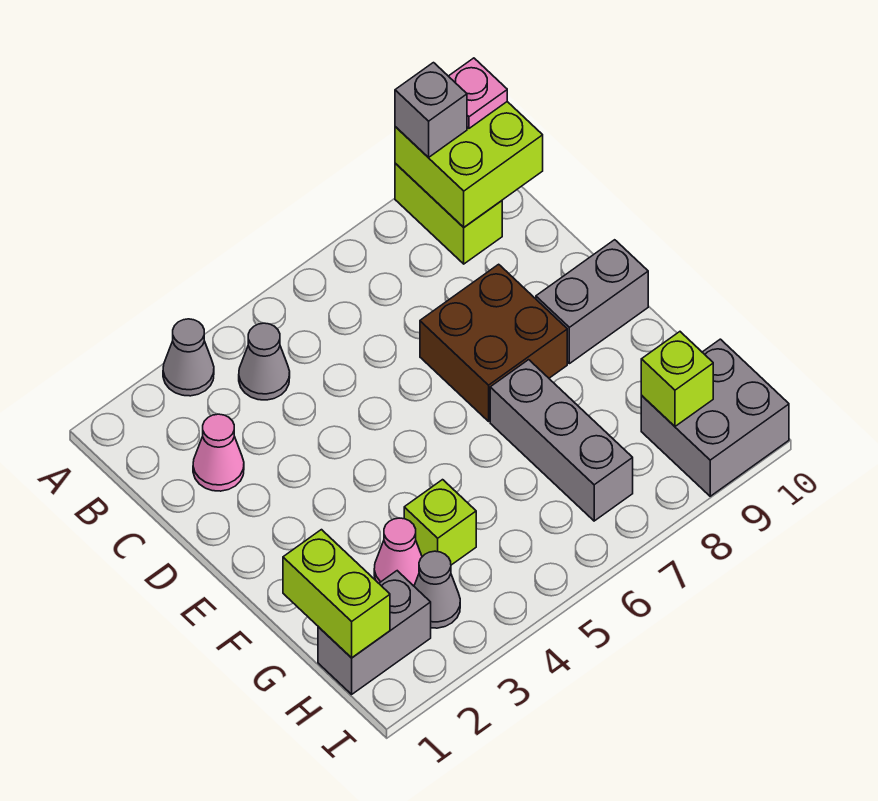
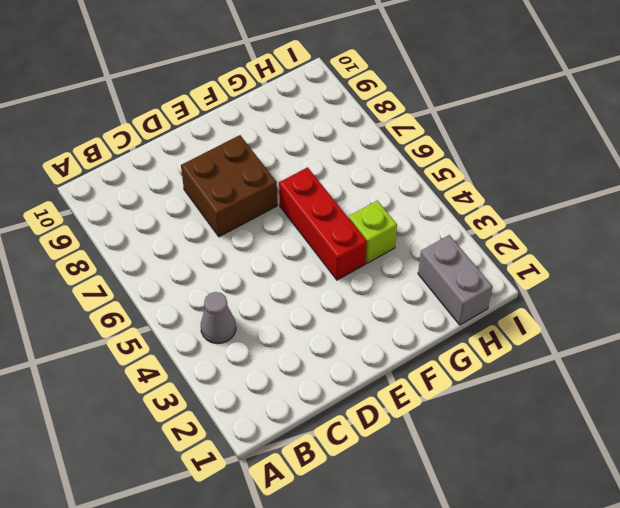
red 1x3 brick [279,167,367,280] -> none
none -> grey 1x1 cone [163,319,214,396]
none -> lime 1x2 brick [395,163,502,264]
none -> pink 1x1 cone [193,414,244,491]

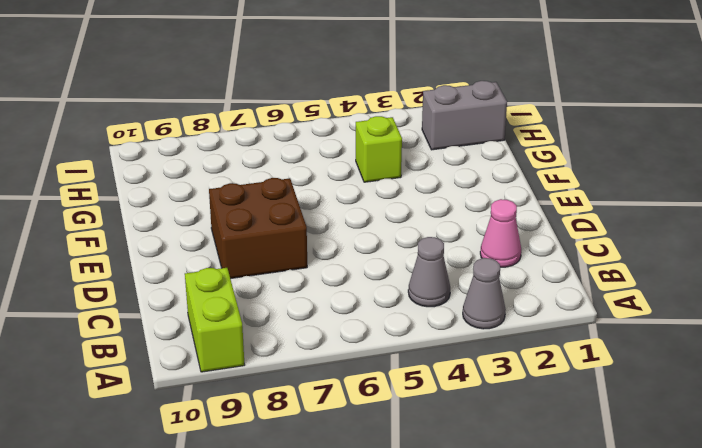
none -> grey 1x2 brick [536,240,648,364]
none -> grey 1x3 brick [490,360,633,521]
none -> pink 1x1 cone [374,518,422,586]

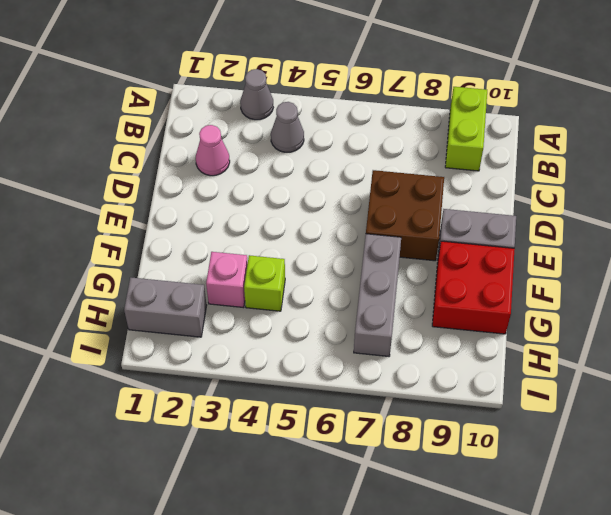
red 2x2 brick [432,241,515,334] -> none
pink 1x1 brick [206,252,248,308] -> pink 1x1 cone [374,518,422,586]
none -> grey 1x1 cone [414,551,460,628]
none -> grey 2x2 brick [641,339,789,496]
none -> lime 2x2 brick [395,102,543,227]

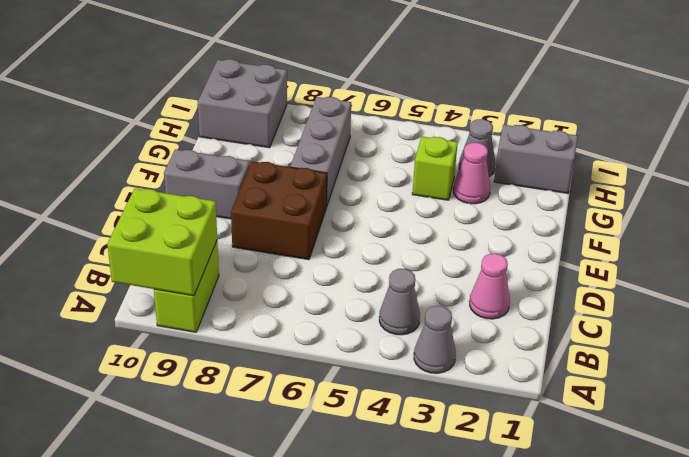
none -> lime 1x2 brick [283,530,390,658]
none -> lime 1x1 brick [641,332,713,426]
none -> grey 1x1 brick [395,63,467,158]

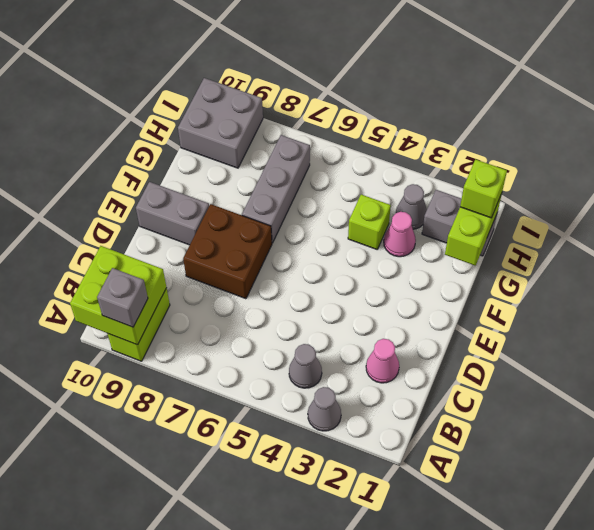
lime 1x1 brick [460,159,507,218] -> lime 1x1 brick moved to [641,332,713,426]
none -> pink 1x1 plate [449,58,507,128]

